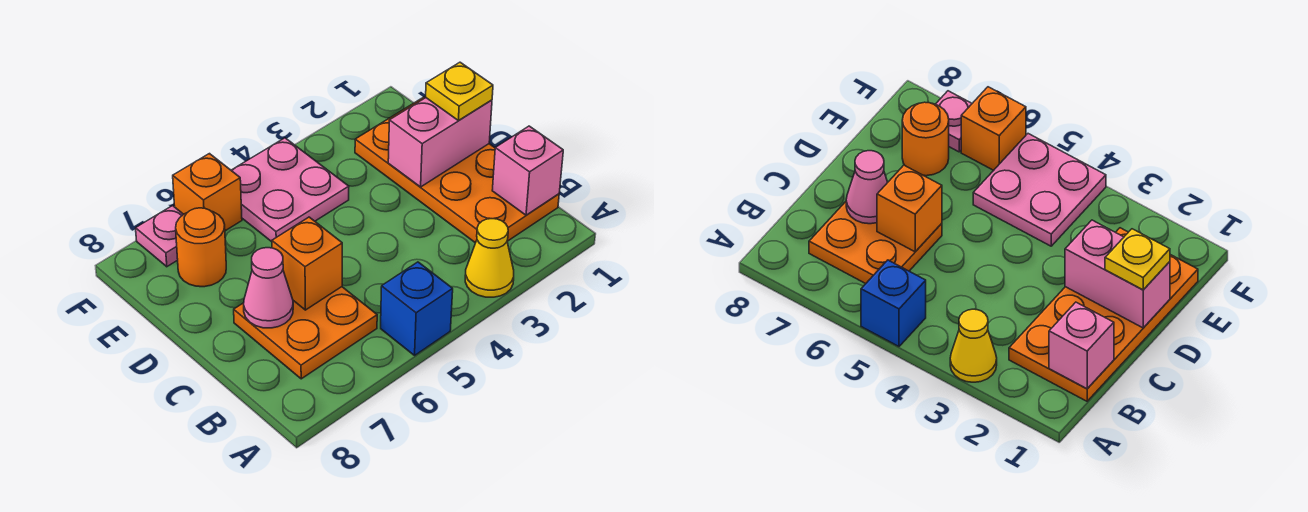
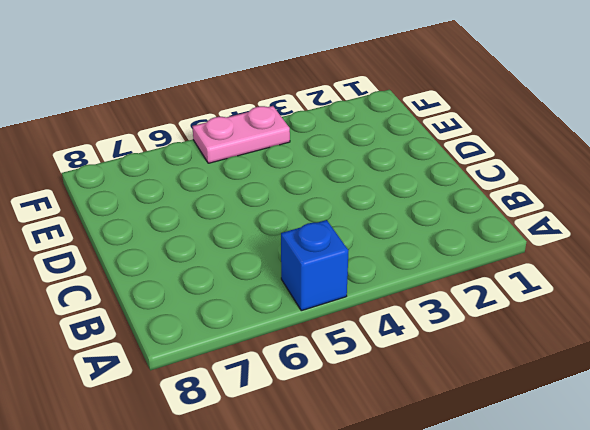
pink 1x2 plate [192,106,290,163] -> pink 2x2 plate [231,138,349,242]
none -> yellow 1x1 cone [465,219,514,297]
none -> orange 2x4 plate [355,97,559,243]
none -> orange 2x2 plate [234,287,377,379]

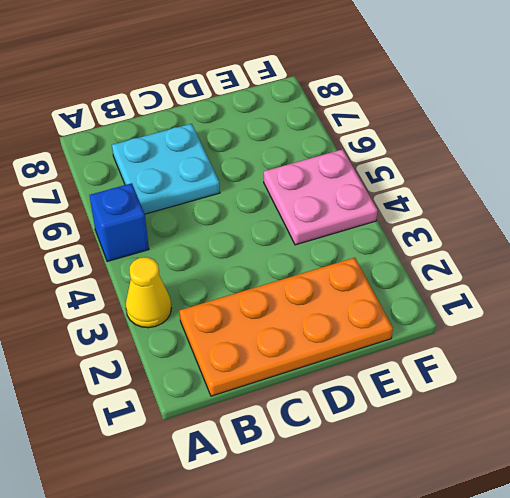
cyan 2x2 plate [112,124,220,214] -> orange 2x2 plate [234,287,377,379]
none -> orange 1x1 round brick [176,208,226,287]
none -> orange 1x1 brick [173,154,242,231]
none -> pink 1x1 plate [136,206,184,267]

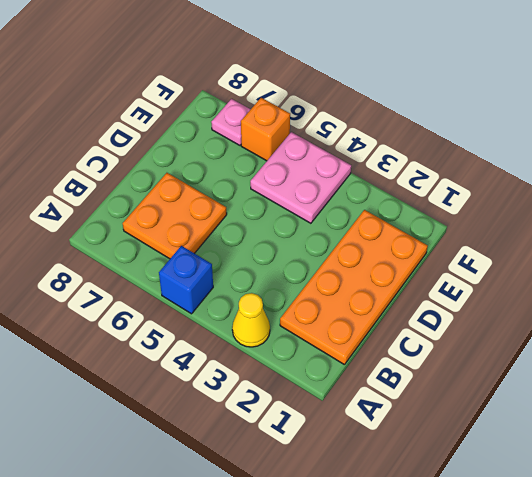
none -> orange 1x1 round brick [176,208,226,287]
none -> pink 1x1 brick [492,126,563,215]
none -> orange 1x1 brick [272,217,342,310]

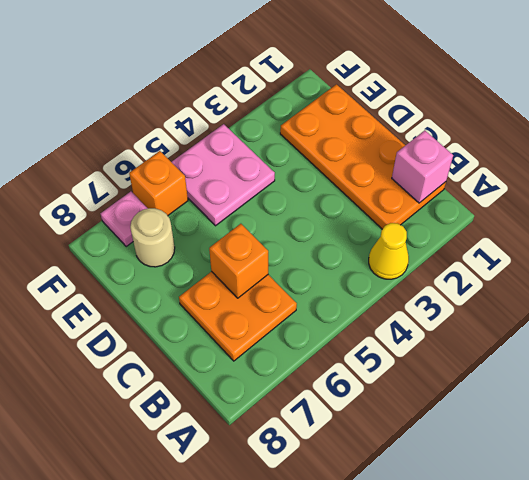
tan 1x1 round brick [130,208,175,267] -> orange 1x1 round brick [176,208,226,287]
none -> blue 1x1 brick [381,262,453,355]
none -> pink 1x1 cone [244,248,293,328]
none -> pink 1x2 brick [388,98,492,187]

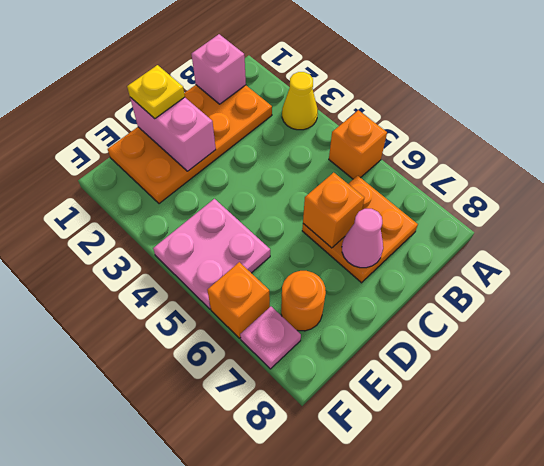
orange 1x1 brick [329,110,387,179] -> blue 1x1 brick [381,262,453,355]

